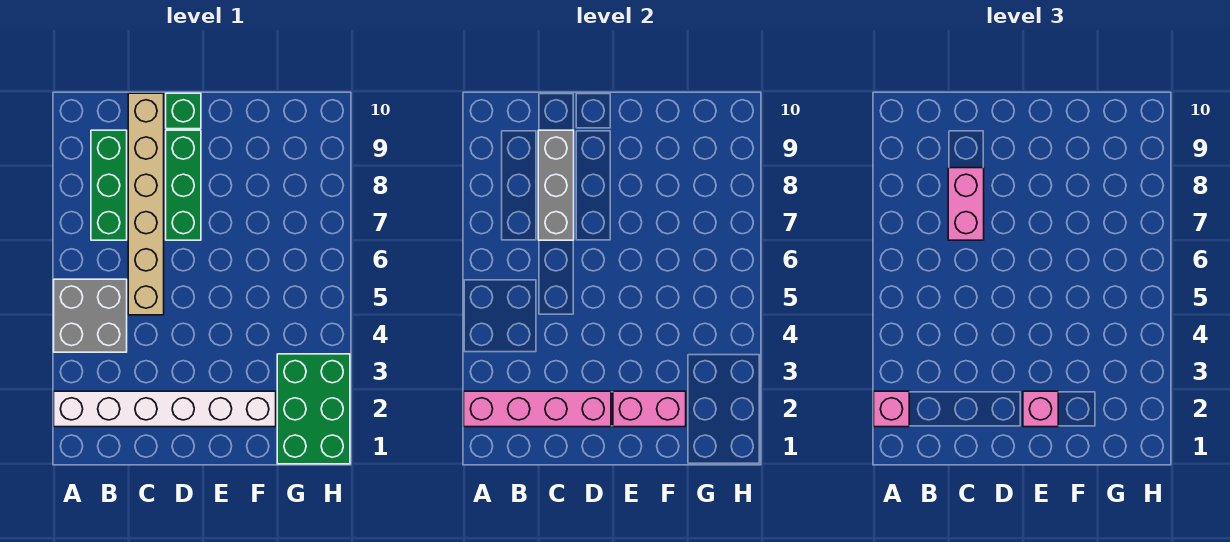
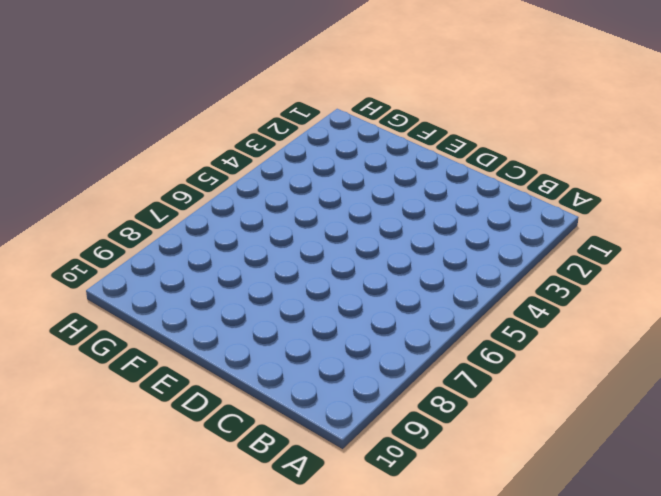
none -> white 1x6 brick [54,391,276,427]
none -> grey 2x2 brick [54,279,127,352]
none -> green 1x3 brick [91,130,127,240]

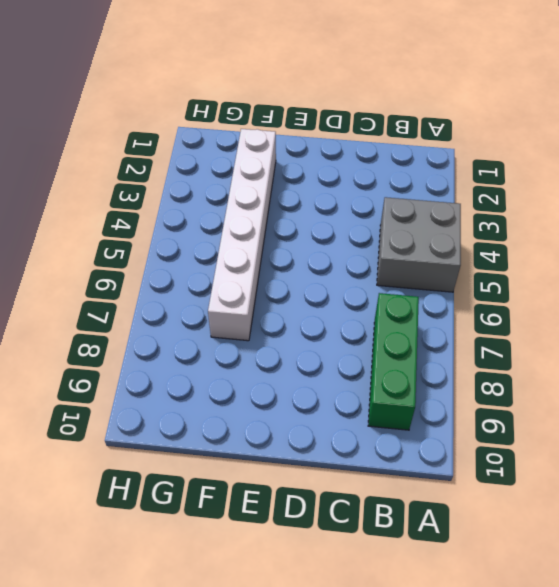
white 1x6 brick [208,129,276,341] -> white 1x6 brick turned to [54,391,276,427]
none -> tan 1x6 brick [128,93,164,315]
none -> green 1x3 brick [166,130,201,240]
none -> green 1x1 brick [166,93,201,129]

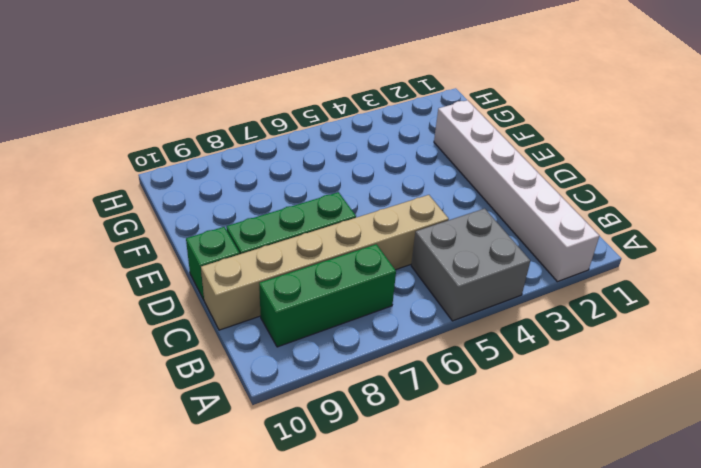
none -> green 2x3 brick [277,354,350,464]
none -> pink 1x4 brick [464,391,611,427]
none -> grey 1x3 brick [538,130,574,240]

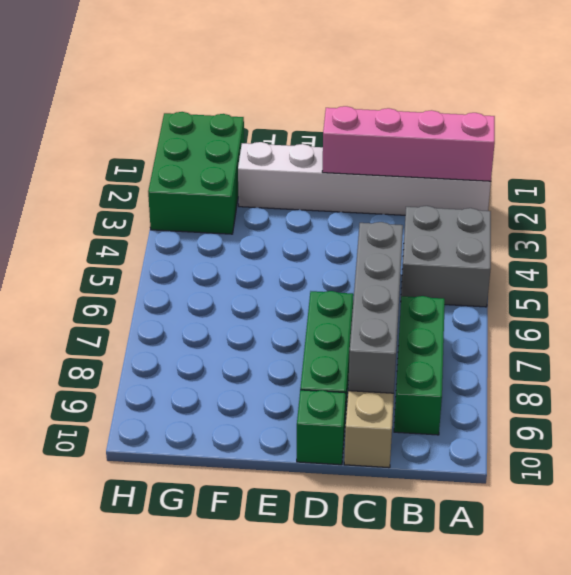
grey 1x4 brick [348,222,403,393] -> grey 1x3 brick [538,130,574,240]
none -> pink 1x2 brick [613,391,686,427]
none -> pink 1x1 brick [874,391,909,427]
none -> pink 1x2 brick [948,168,984,240]

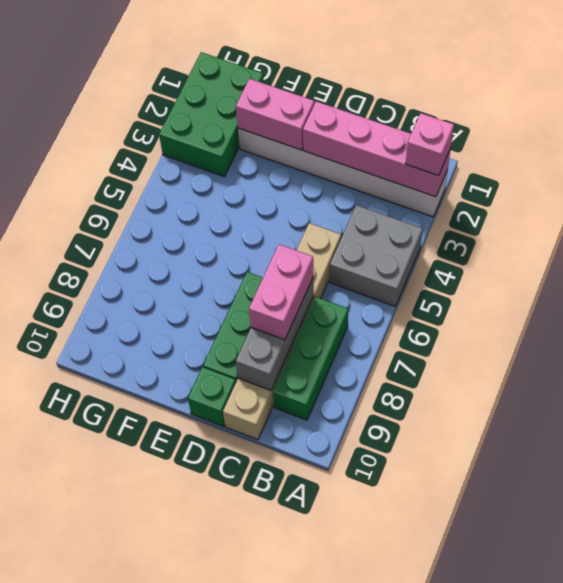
none -> pink 1x1 brick [1023,391,1058,427]

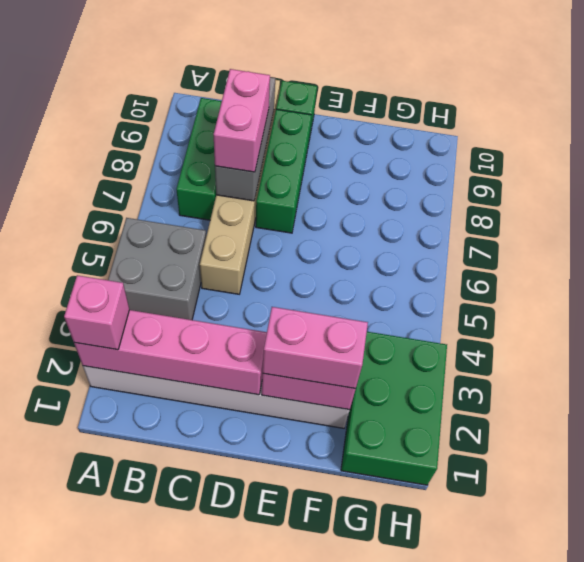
pink 1x2 brick [263,307,368,389] -> pink 1x1 brick [1023,391,1058,427]

